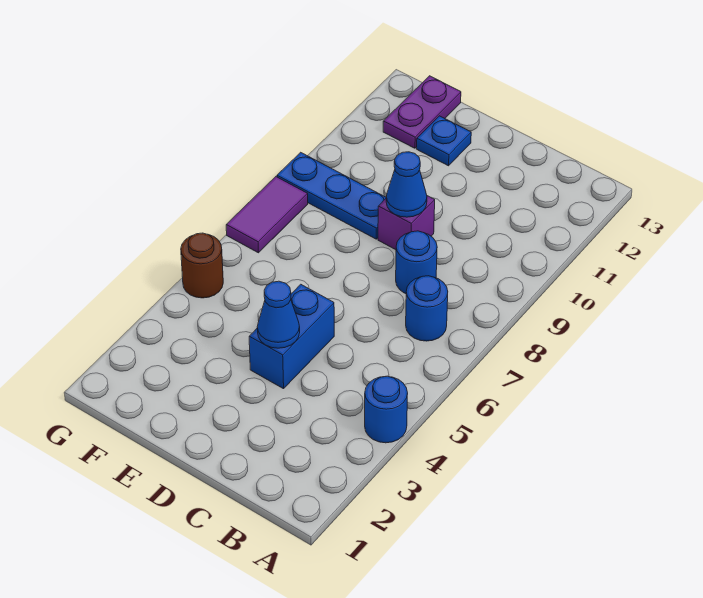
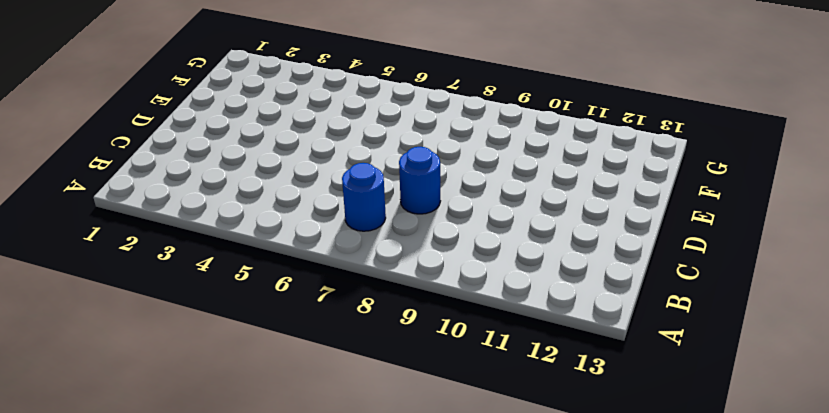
none -> blue 1x1 round brick [365,376,408,443]
none -> blue 1x2 brick [249,284,334,389]
none -> purple 1x1 brick [378,196,435,250]

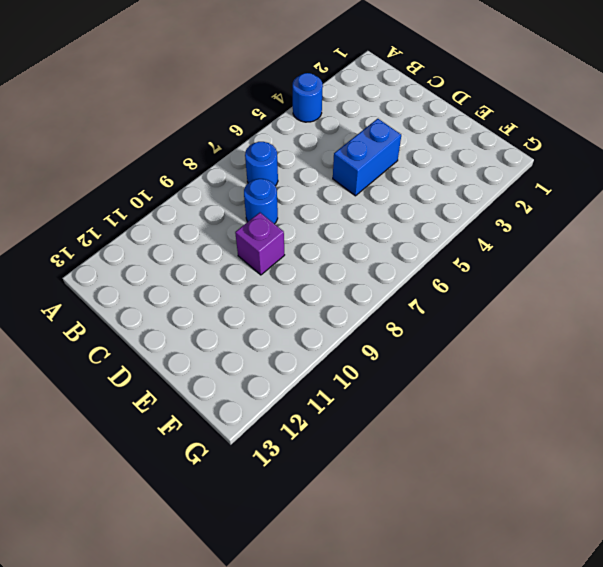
none -> blue 1x3 plate [277,152,386,239]
none -> blue 1x1 plate [417,116,471,166]
none -> purple 1x2 plate [383,76,461,148]

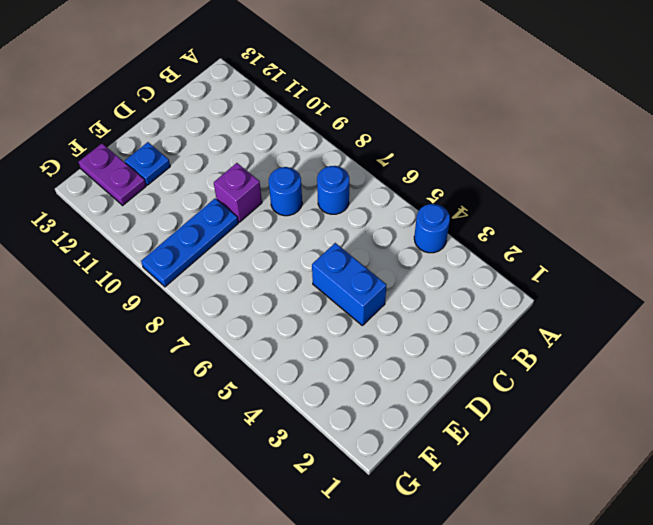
none -> brown 1x1 round brick [181,233,223,298]
none -> purple 1x2 tile [226,177,308,253]
none -> blue 1x1 cone [257,281,300,348]

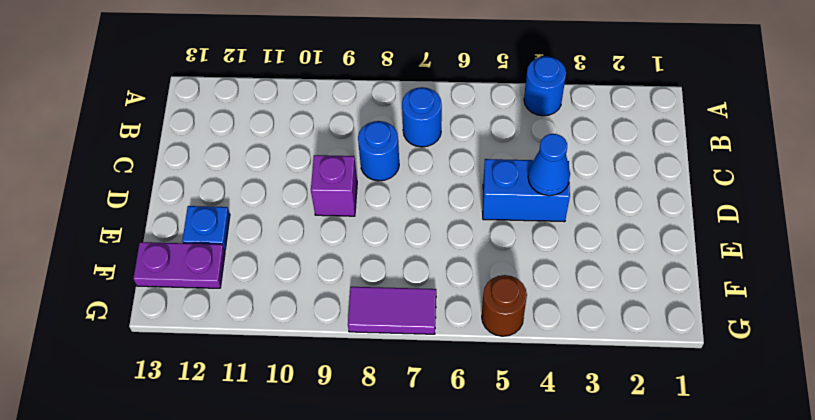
none -> blue 1x3 plate [277,152,386,239]
none -> blue 1x1 cone [386,152,427,217]

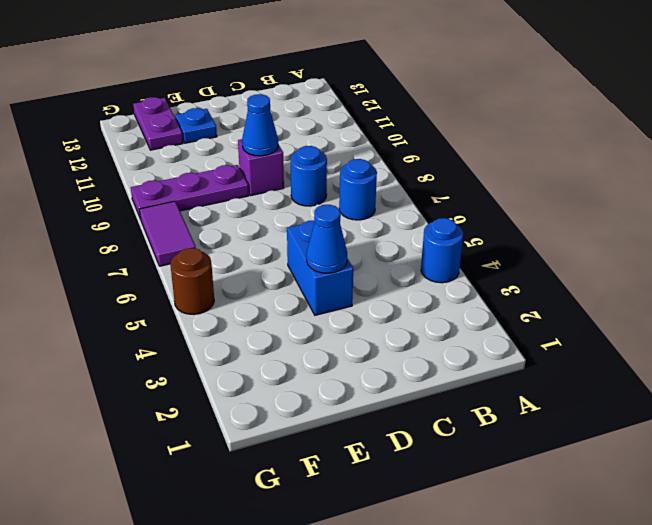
purple 1x3 plate [131,165,249,219] -> blue 1x3 plate [277,152,386,239]

